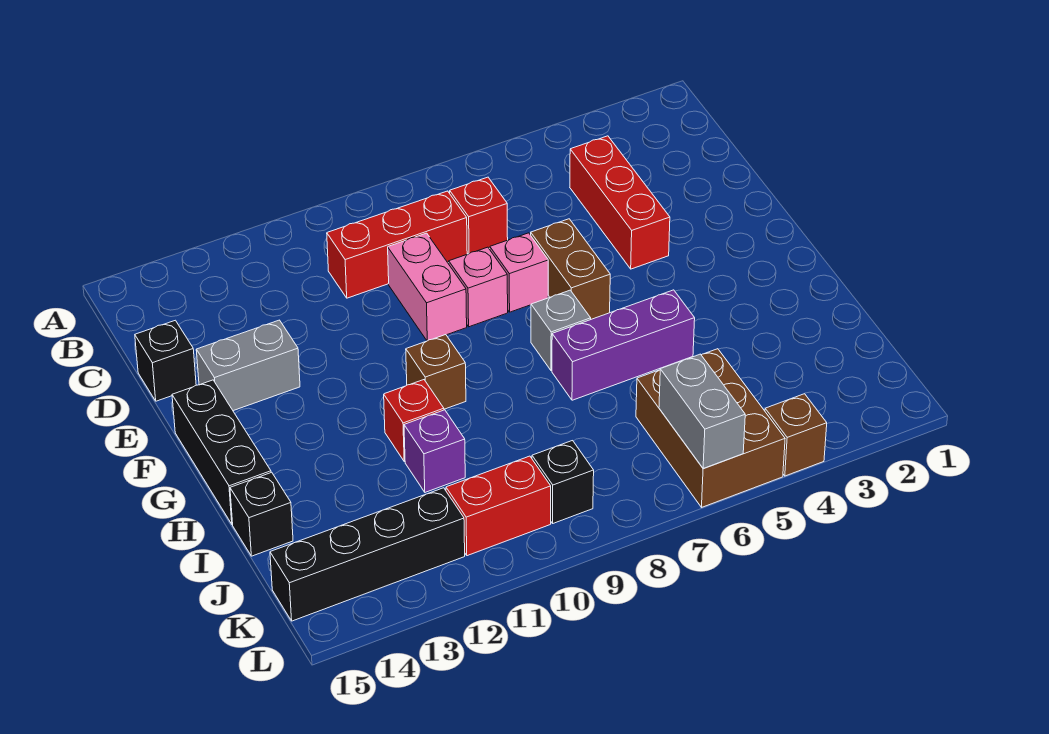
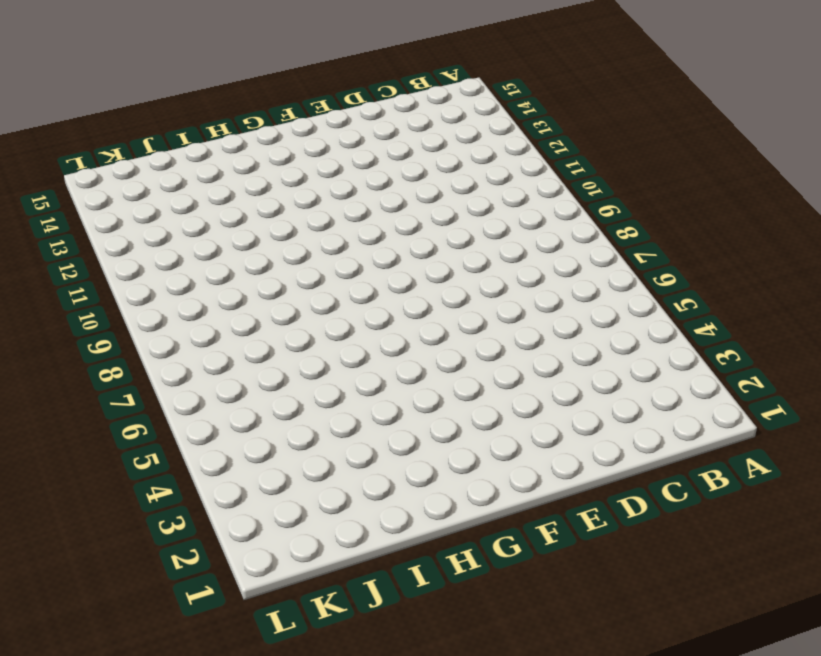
none -> red 1x3 brick [570,136,670,269]
none -> red 1x1 brick [450,177,508,254]
none -> red 1x3 brick [327,191,467,298]

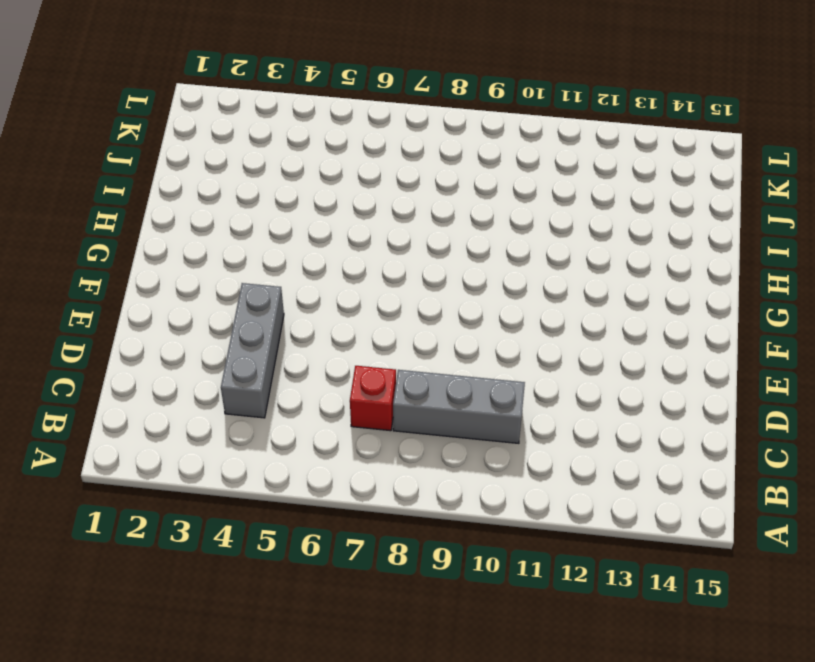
grey 1x3 brick [221,283,284,418] -> red 1x3 brick [570,136,670,269]
grey 1x3 brick [393,370,525,443] -> red 1x3 brick [327,191,467,298]
none -> pink 1x2 brick [388,233,467,341]
none -> black 1x1 brick [135,320,196,401]
none -> brown 1x2 brick [531,219,610,319]

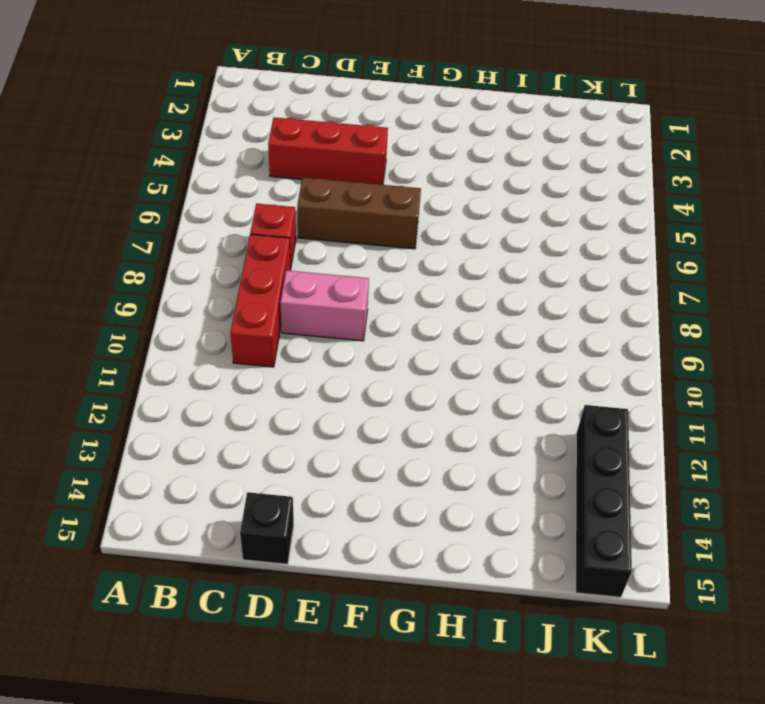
brown 1x3 brick [297,178,421,249] -> brown 1x2 brick [531,219,610,319]
none -> pink 1x1 brick [490,233,548,312]
none -> pink 1x1 brick [449,247,508,327]
none -> grey 1x2 brick [196,320,300,411]

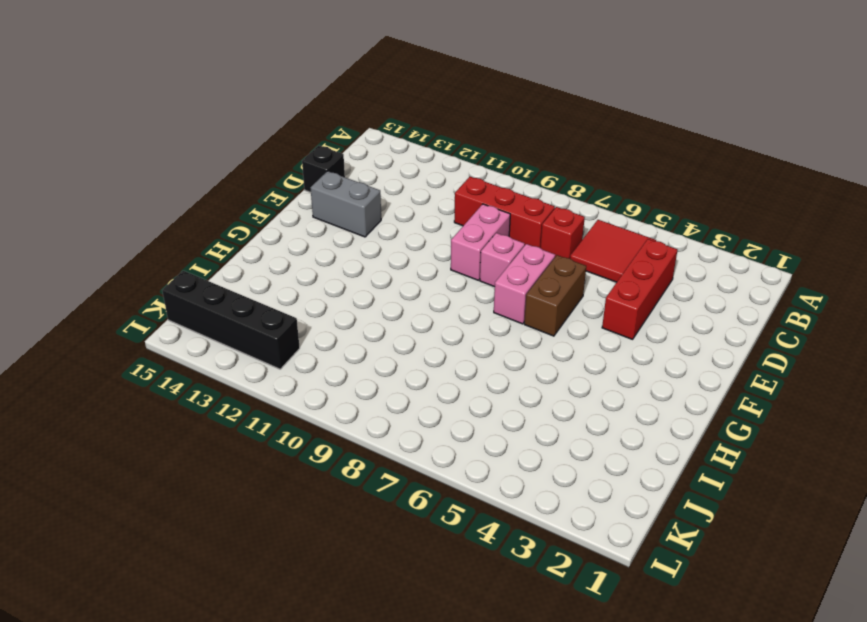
red 2x2 tile [570,220,656,282] -> none
pink 1x2 brick [494,244,555,324] -> pink 1x1 brick [490,233,548,312]
none -> black 1x3 brick [172,380,271,524]
none -> grey 1x1 brick [531,290,591,371]
none -> brown 1x1 brick [406,335,466,409]

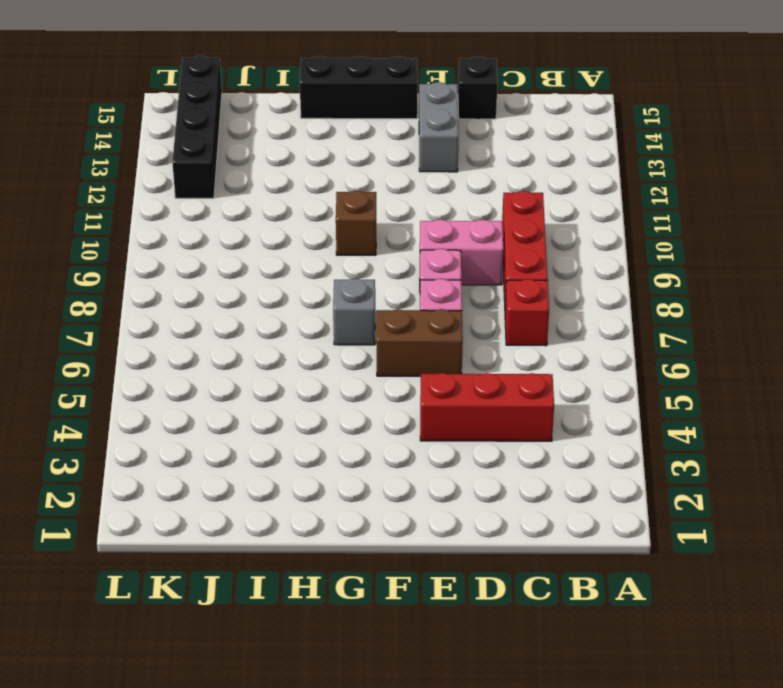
none -> purple 1x3 brick [552,290,695,400]
none -> red 1x1 brick [384,380,444,461]
none -> purple 1x1 brick [404,410,465,492]

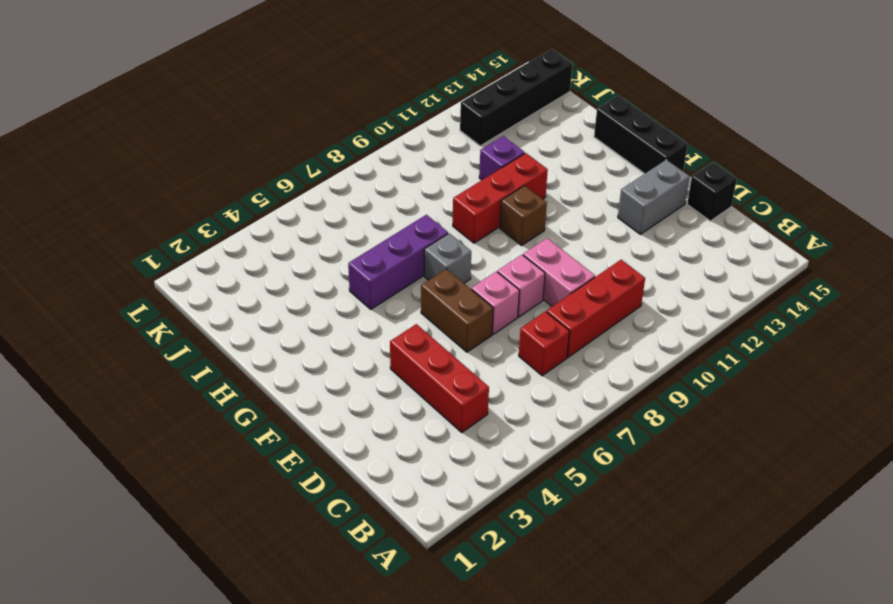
red 1x3 brick [453,153,548,243] -> red 1x1 brick [384,380,444,461]
none -> black 1x1 brick [230,472,293,556]
none -> brown 2x3 brick [636,349,785,507]
none -> black 1x1 brick [532,441,594,523]

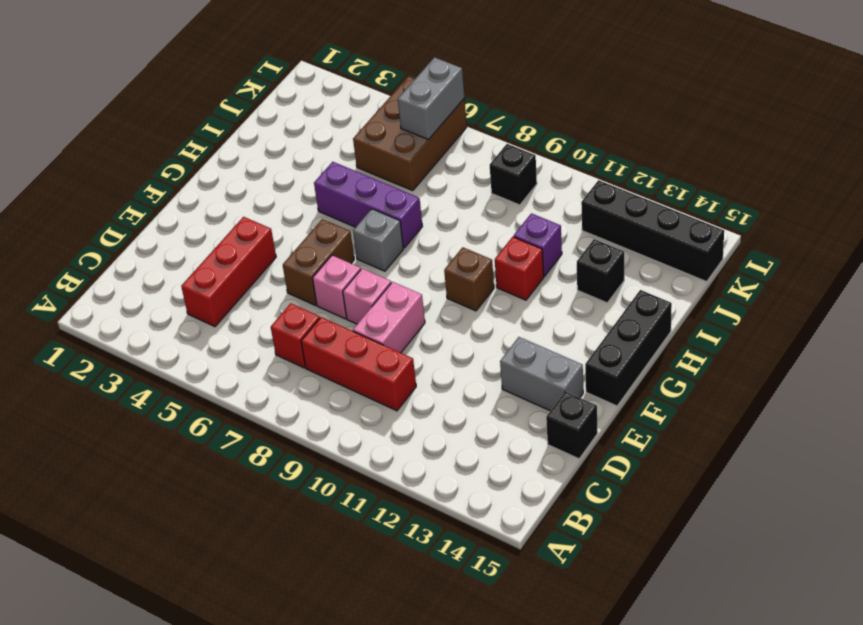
black 1x1 brick [577,239,624,303] -> black 1x1 brick moved to [230,472,293,556]
none -> red 1x2 brick [446,456,551,556]
none -> brown 1x1 brick [765,394,827,476]

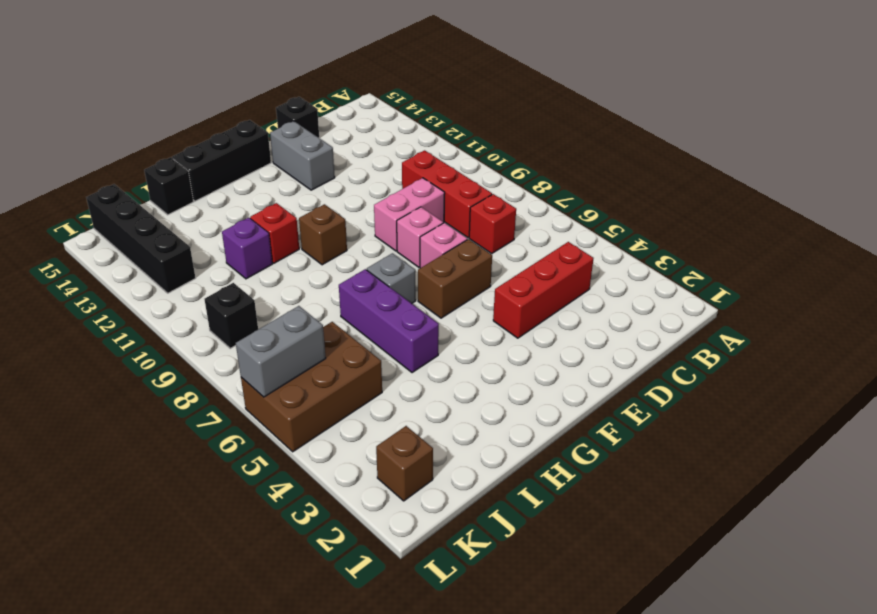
brown 1x1 brick [376,426,433,501] -> brown 1x1 brick moved to [765,394,827,476]
none -> red 1x2 brick [446,456,551,556]

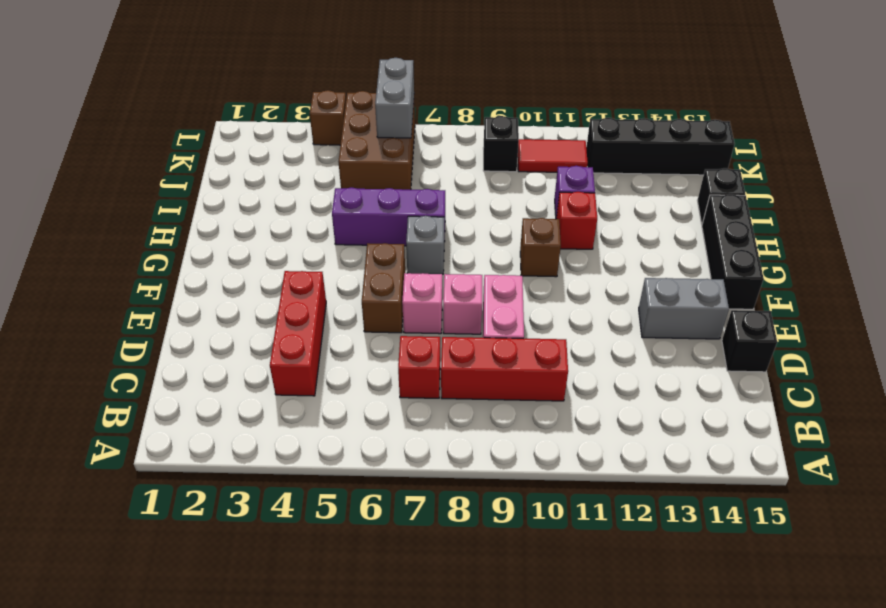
red 1x2 tile [518,139,588,172] -> red 1x2 brick [446,456,551,556]

